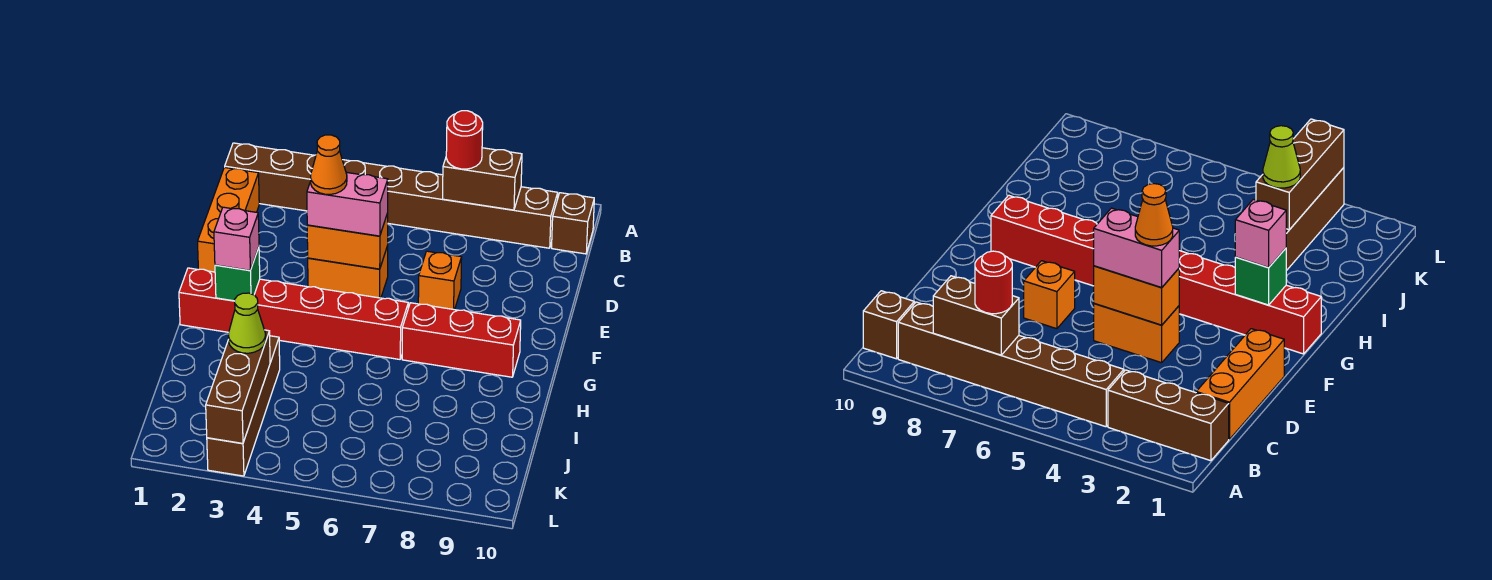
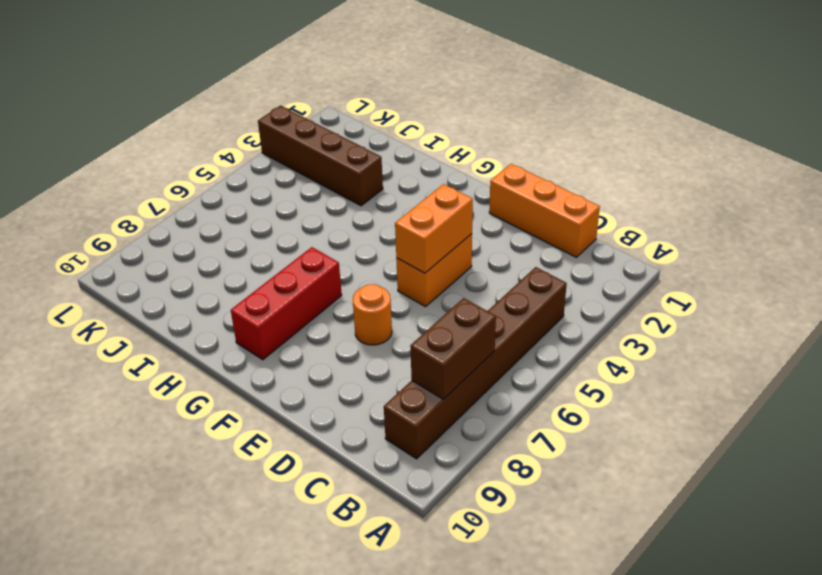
orange 1x1 round brick [353,284,392,345] -> orange 1x1 brick [418,251,462,310]
none -> brown 1x3 brick [225,143,316,211]
none -> brown 1x1 brick [552,193,594,254]
none -> red 1x6 brick [179,268,408,359]

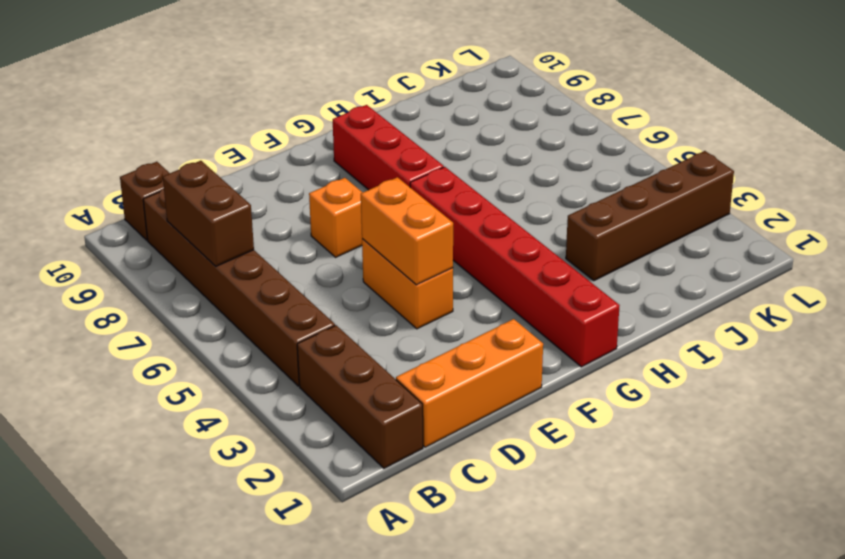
none -> green 1x1 brick [215,247,260,301]
none -> brown 1x3 brick [206,330,270,443]
none -> red 1x1 round brick [446,111,483,169]

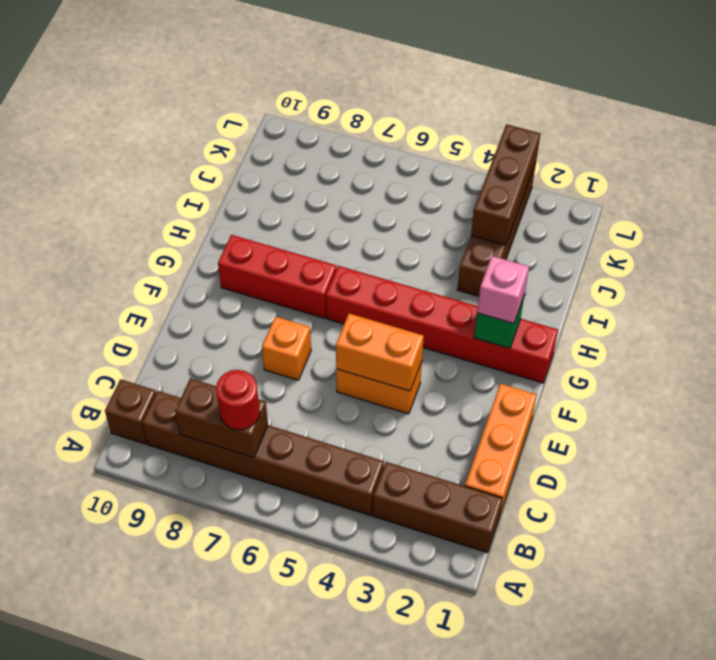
none -> pink 1x2 brick [307,172,388,236]
none -> lime 1x1 cone [228,293,266,353]
none -> orange 1x1 cone [311,135,347,194]

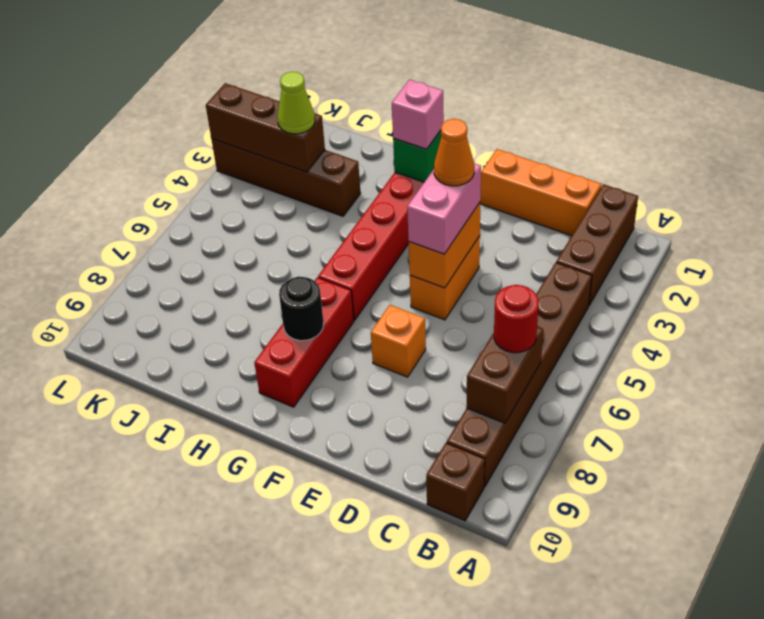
black 1x1 round brick [279,276,324,341] -> none

